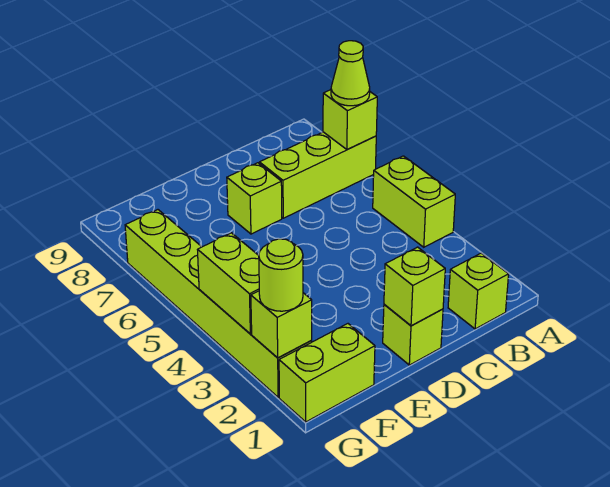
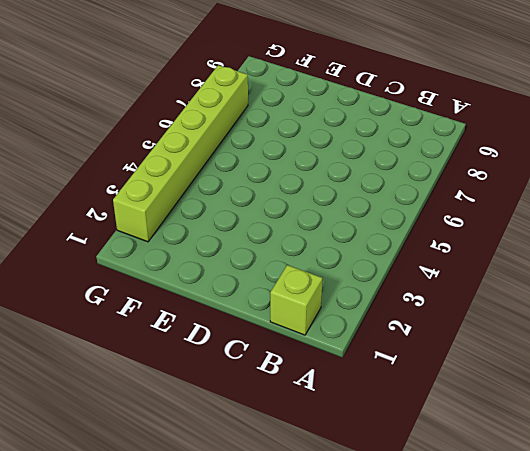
none -> lime 1x2 brick [373,156,455,247]
none -> lime 1x3 brick [259,132,376,218]
none -> lime 1x1 brick [383,304,443,365]

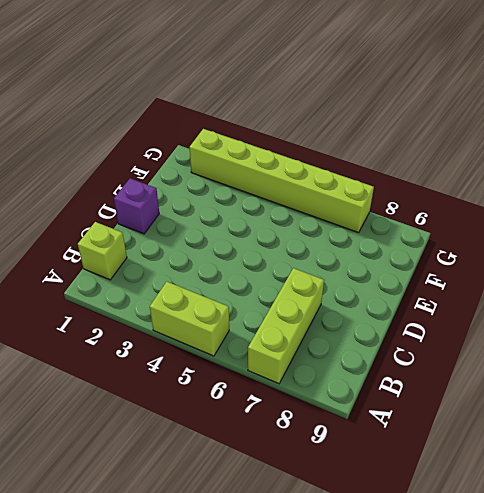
purple 1x1 brick [114,178,159,234] -> lime 1x1 brick [383,304,443,365]
none -> lime 1x1 brick [227,163,282,234]
none -> lime 1x2 brick [279,324,375,422]
none -> lime 1x1 brick [323,90,377,150]

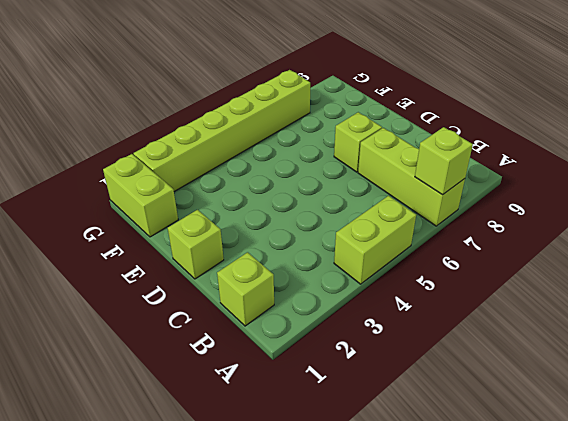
none -> lime 1x1 brick [384,247,445,326]
none -> lime 1x1 brick [251,291,312,358]
none -> lime 1x2 brick [198,233,259,334]

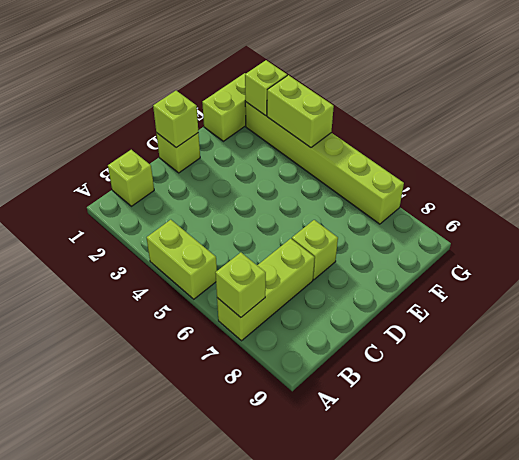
none -> lime 1x1 cone [331,41,370,106]
none -> lime 1x1 round brick [259,239,303,311]

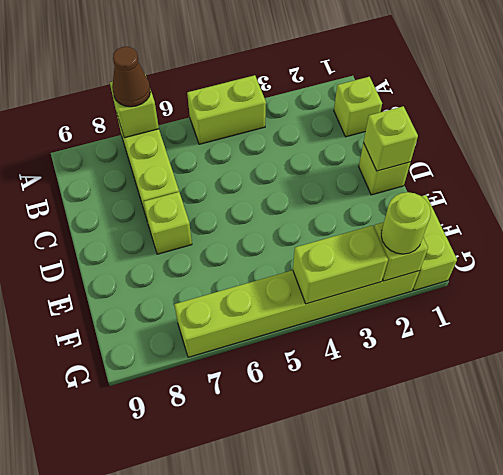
brown 1x1 cone [112,47,150,107] -> lime 1x1 cone [331,41,370,106]

